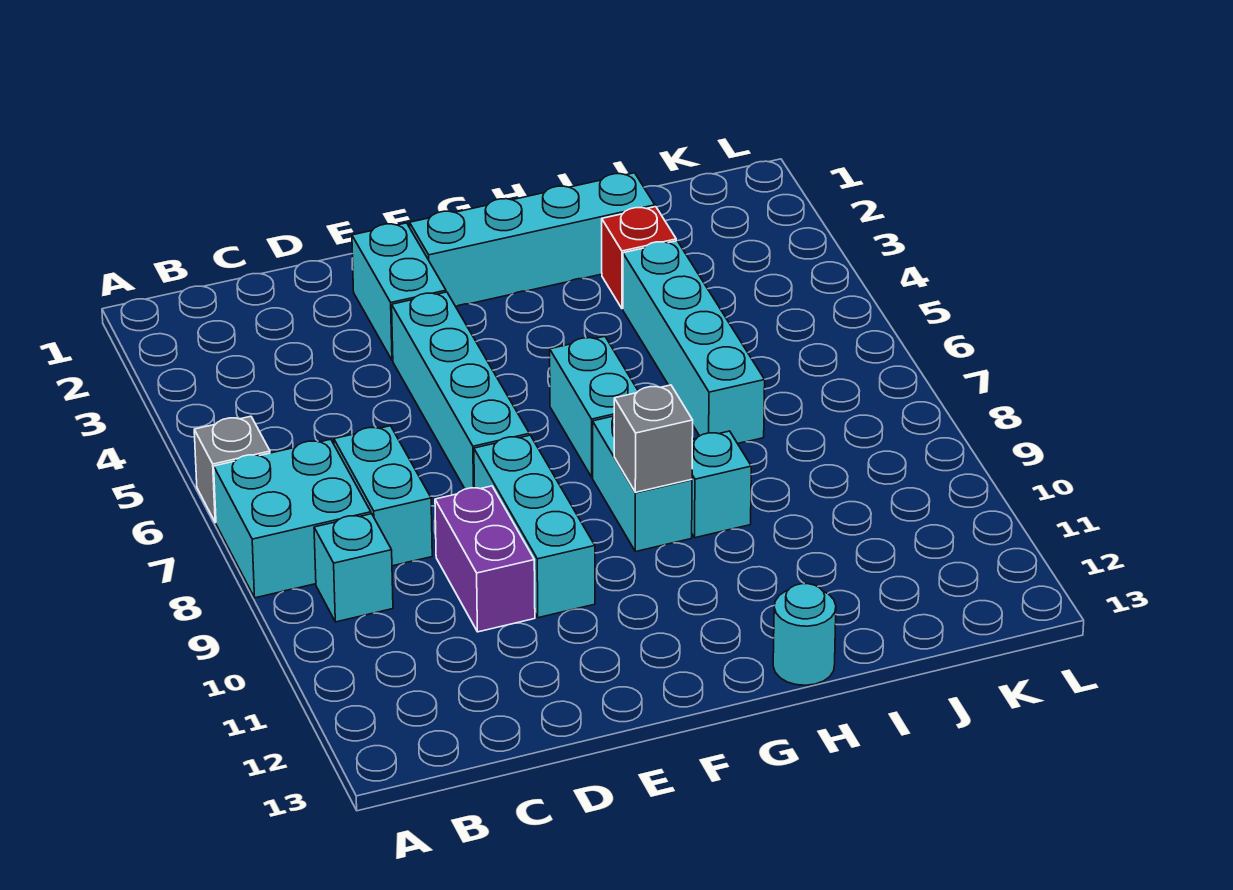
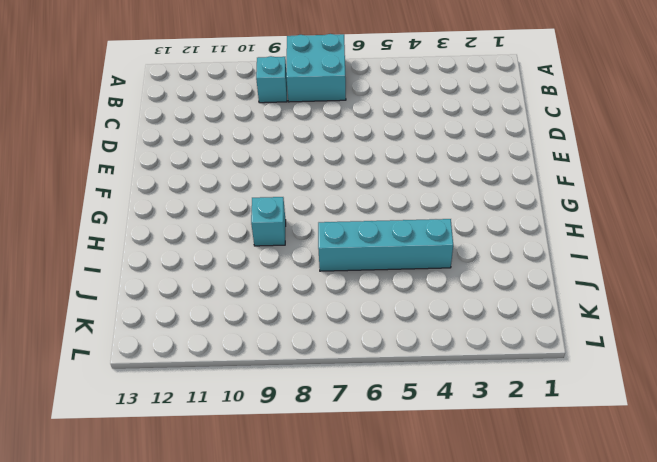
none -> grey 1x1 brick [194,416,270,523]
none -> cyan 1x2 brick [334,426,432,566]
none -> purple 1x2 brick [435,486,535,632]

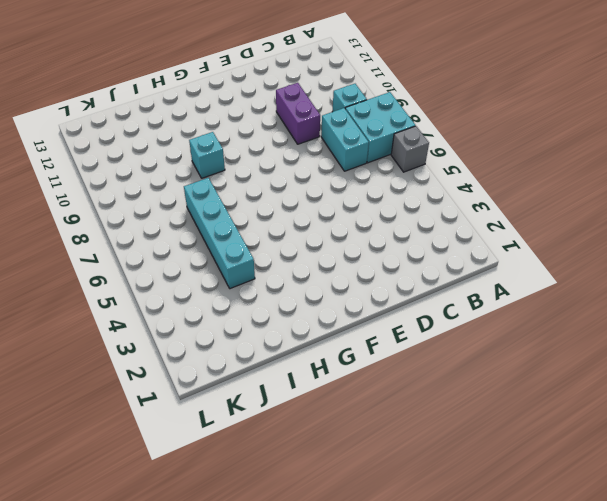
none -> cyan 1x2 brick [352,223,446,360]
none -> cyan 1x4 brick [392,292,530,489]
none -> cyan 1x3 brick [474,435,595,618]

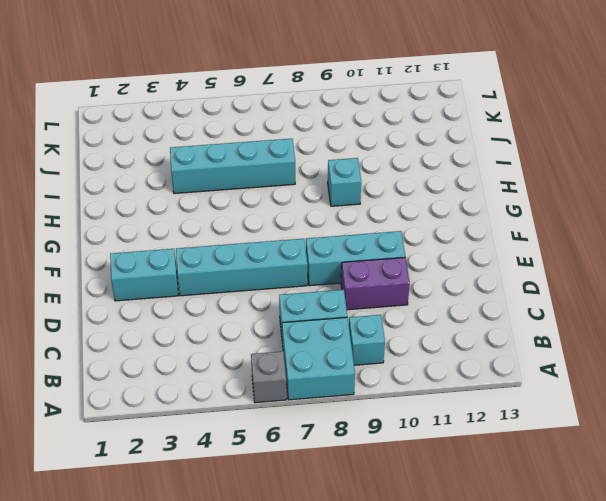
none -> cyan 1x4 brick [410,173,655,307]
none -> cyan 1x2 brick [550,336,638,477]
none -> cyan 1x2 brick [593,416,692,552]

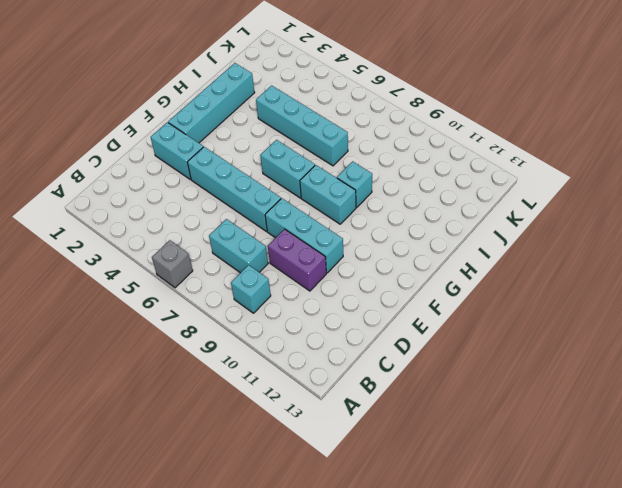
none -> cyan 2x2 brick [214,439,371,598]
none -> cyan 1x1 round brick [773,584,836,685]
none -> red 1x1 brick [602,207,676,309]

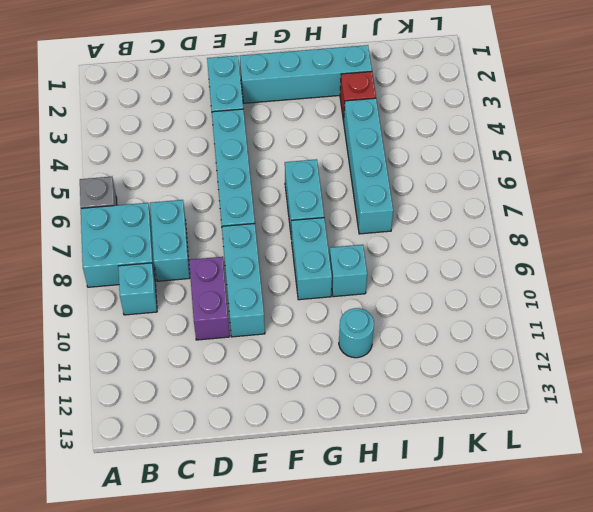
cyan 1x1 round brick [339,308,374,358] -> cyan 1x1 round brick moved to [773,584,836,685]
none -> grey 1x1 brick [614,385,693,492]

